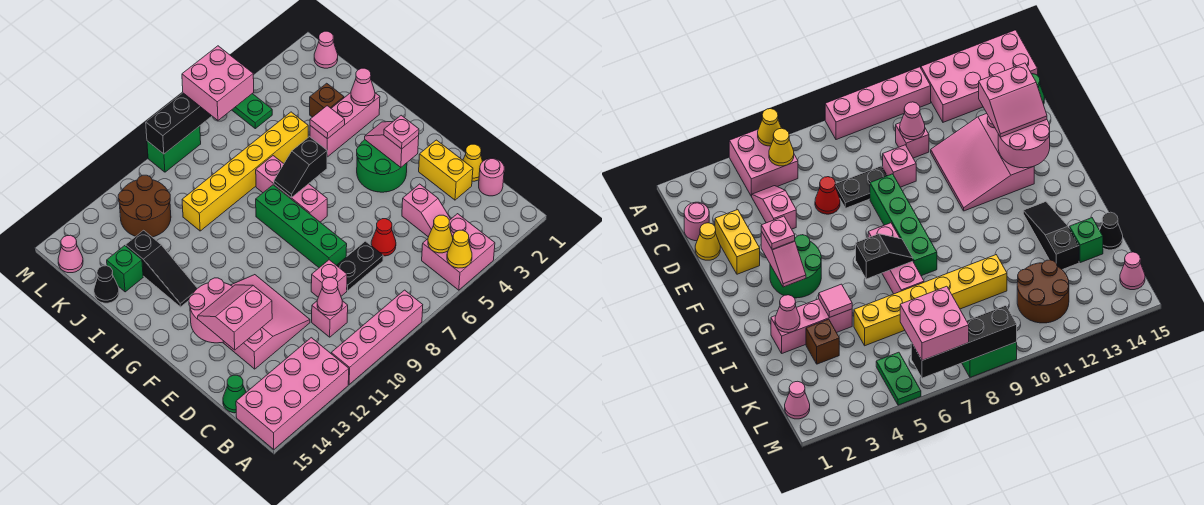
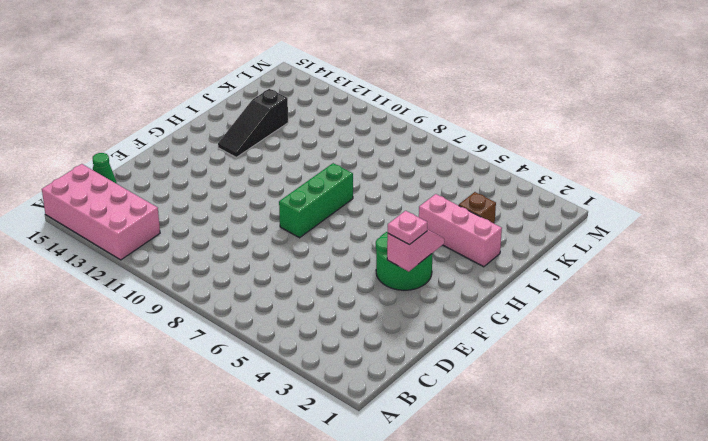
green 1x3 brick [279,163,353,238] -> green 1x4 brick [256,185,347,268]
none -> pink 2x2 brick [422,214,495,290]
none -> pink 1x4 brick [331,290,423,384]
none -> pink 1x1 round brick [479,158,504,196]
none -> pink 1x2 slope [402,184,450,237]

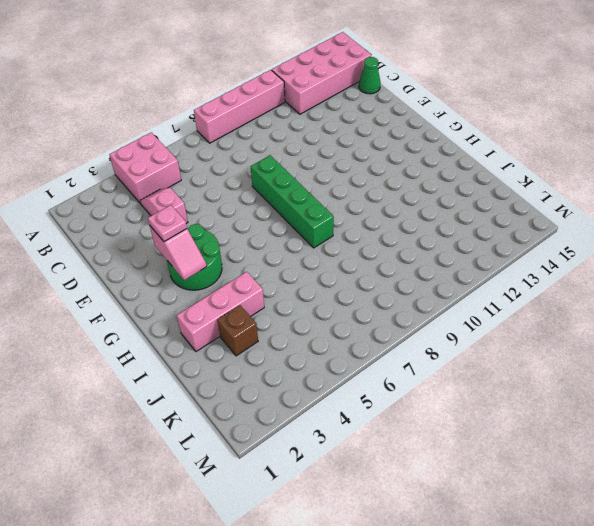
none -> pink 1x1 round brick [479,158,504,196]
none -> pink 1x1 brick [312,301,348,337]
none -> yellow 1x1 cone [463,144,483,181]
none -> yellow 1x2 brick [419,140,473,200]

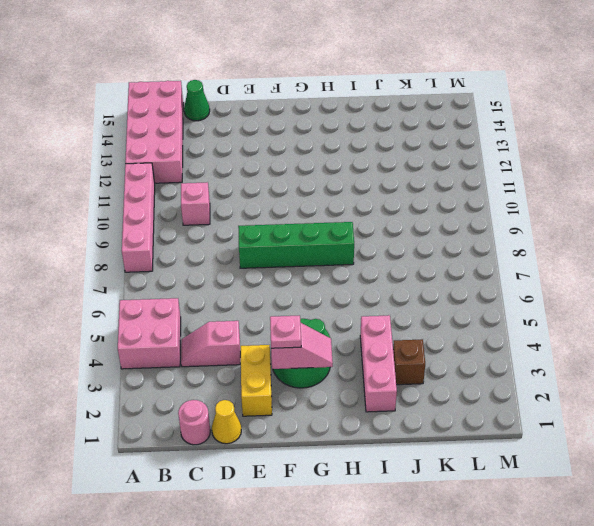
yellow 1x2 brick [241,345,272,416] -> yellow 1x2 brick turned to [419,140,473,200]
none -> red 1x1 cone [371,219,396,256]
none -> black 1x2 plate [337,241,383,291]
none -> pink 1x1 brick [311,260,347,297]
none -> pink 3x3 slope [223,275,310,369]

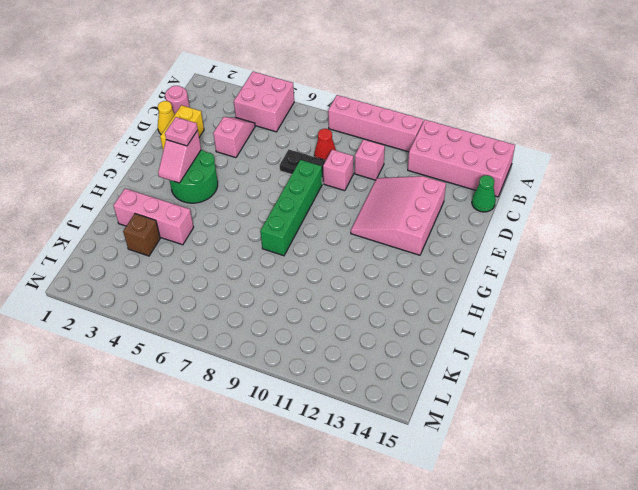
red 1x1 cone [314,129,336,160] -> red 1x1 cone moved to [371,219,396,256]
none -> pink 1x3 brick [256,156,327,222]
none -> black 1x3 slope [126,230,197,307]
none -> yellow 1x6 brick [182,112,308,231]
none -> green 1x1 brick [107,246,143,292]

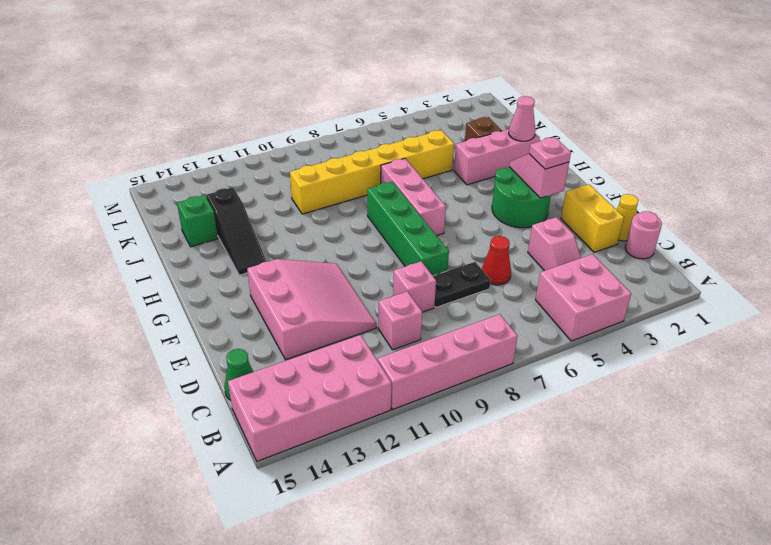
none -> black 1x1 cone [94,266,119,303]
none -> brown 2x2 round brick [118,175,171,237]
none -> pink 1x1 cone [314,31,338,68]
none -> green 1x2 plate [232,94,272,129]

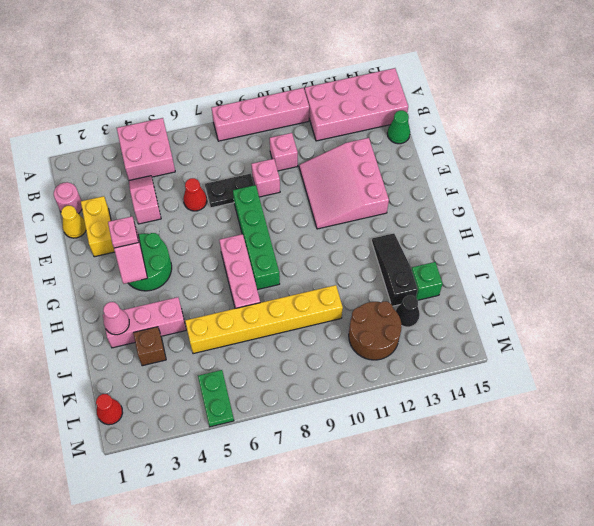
black 1x1 cone [396,295,420,327] -> black 1x1 cone moved to [94,266,119,303]
red 1x1 cone [96,394,123,425] -> pink 1x1 cone [314,31,338,68]
none -> pink 1x1 cone [58,235,83,273]
none -> green 1x2 brick [147,126,201,172]
none -> yellow 1x1 cone [447,230,472,268]
none -> yellow 1x1 cone [428,215,453,253]

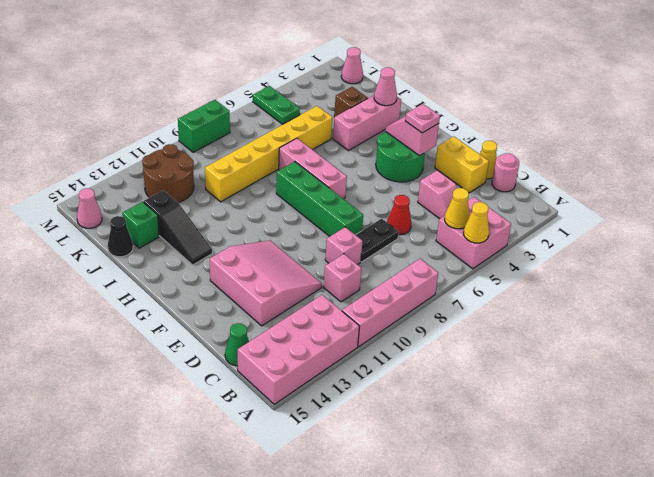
none -> pink 1x1 cone [317,278,342,315]
none -> pink 2x2 round brick [189,278,233,343]
none -> black 1x2 slope [274,137,327,198]
none -> pink 1x1 tile [310,106,345,139]

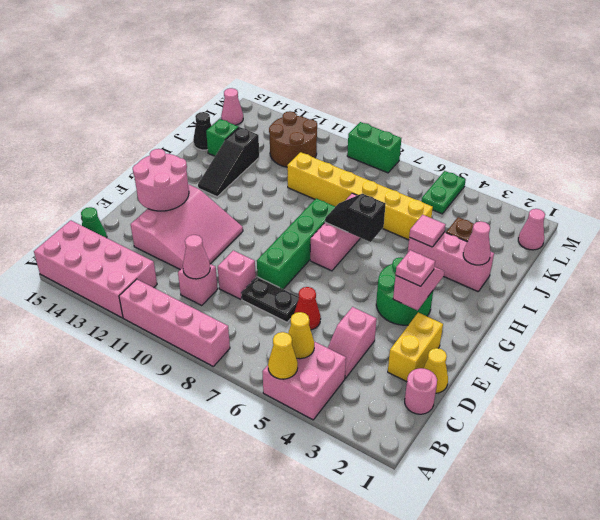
none -> black 1x4 brick [146,93,211,154]
none -> pink 2x2 slope [198,285,272,350]
none -> pink 2x2 brick [182,46,254,120]

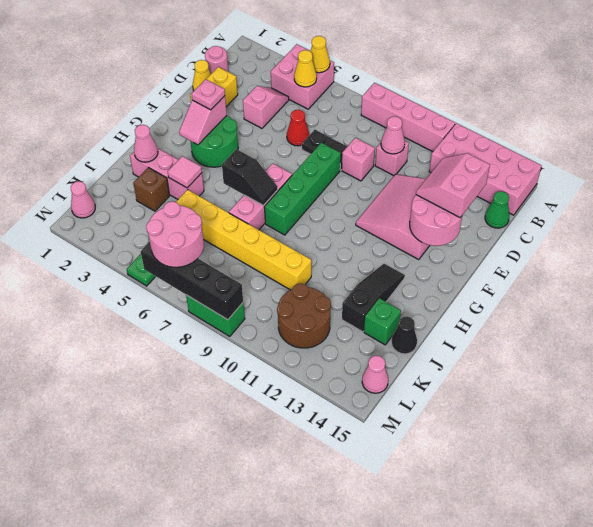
pink 2x2 slope [416,153,490,218] -> pink 2x2 slope turned to [198,285,272,350]
pink 2x2 round brick [146,201,204,267] -> pink 2x2 brick [182,46,254,120]

